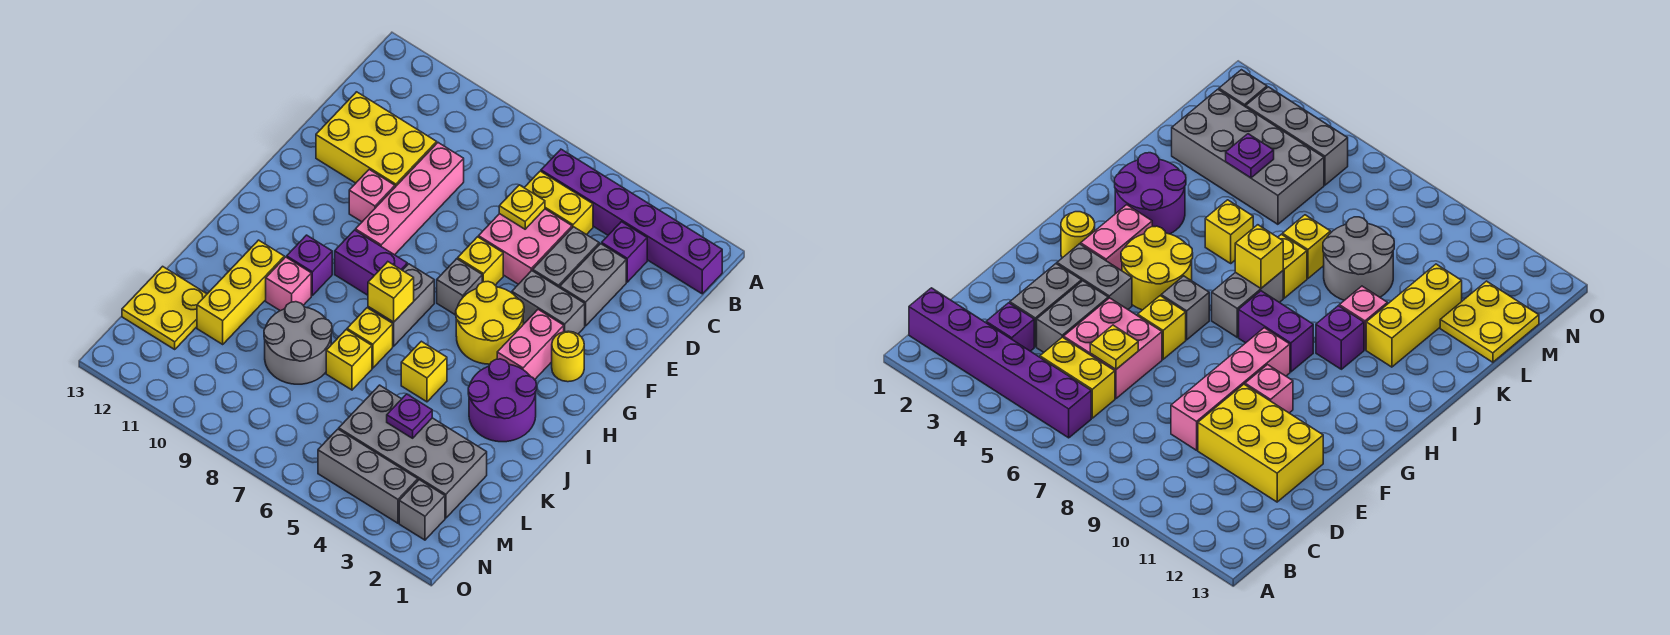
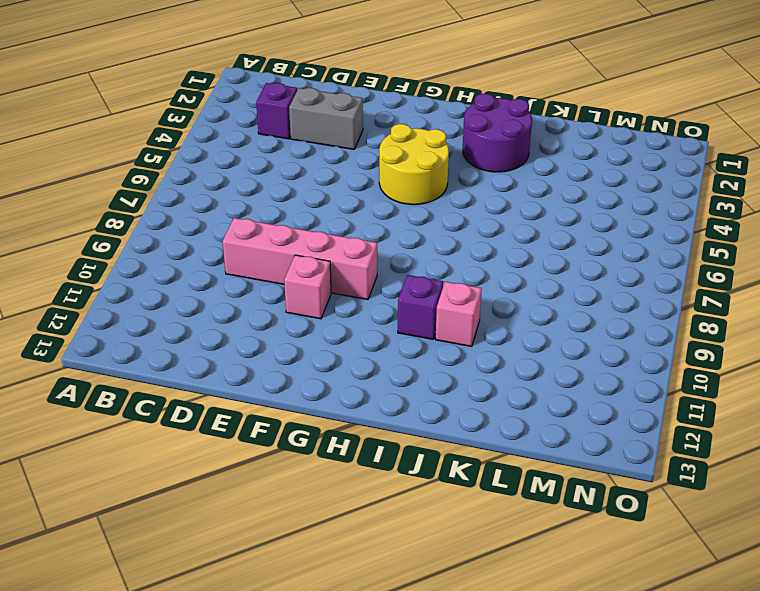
none -> purple 1x6 brick [541,149,722,294]
none -> yellow 1x2 brick [524,171,593,235]
none -> grey 1x2 brick [533,227,599,288]
none -> pink 2x2 brick [479,209,572,284]

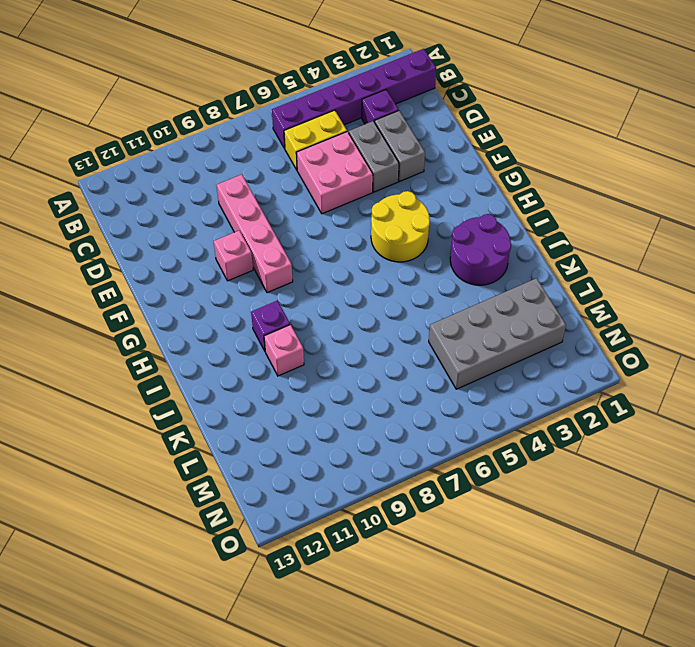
none -> yellow 2x3 brick [316,92,437,187]
none -> grey 1x2 brick [512,271,585,334]
none -> yellow 1x1 brick [458,237,503,285]
none -> yellow 1x1 round brick [552,331,584,382]

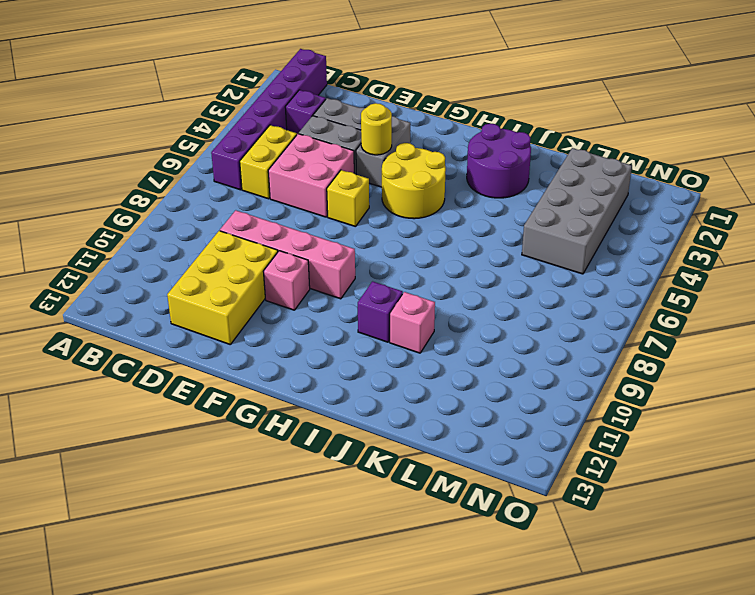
yellow 1x1 round brick [361,103,392,155] -> yellow 1x1 round brick moved to [552,331,584,382]
none -> pink 1x2 brick [497,310,564,380]
none -> grey 1x1 brick [437,259,482,315]
none -> grey 1x2 brick [368,264,434,346]
none -> purple 1x2 brick [335,230,407,295]

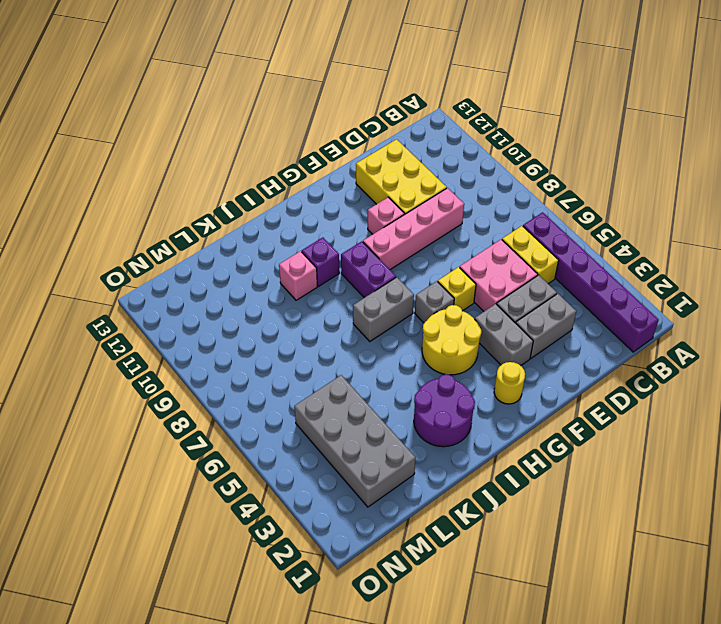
none -> purple 1x1 brick [602,222,647,282]
none -> pink 1x2 brick [497,310,564,380]
none -> yellow 1x1 brick [401,341,447,402]
none -> yellow 1x1 brick [347,308,393,368]

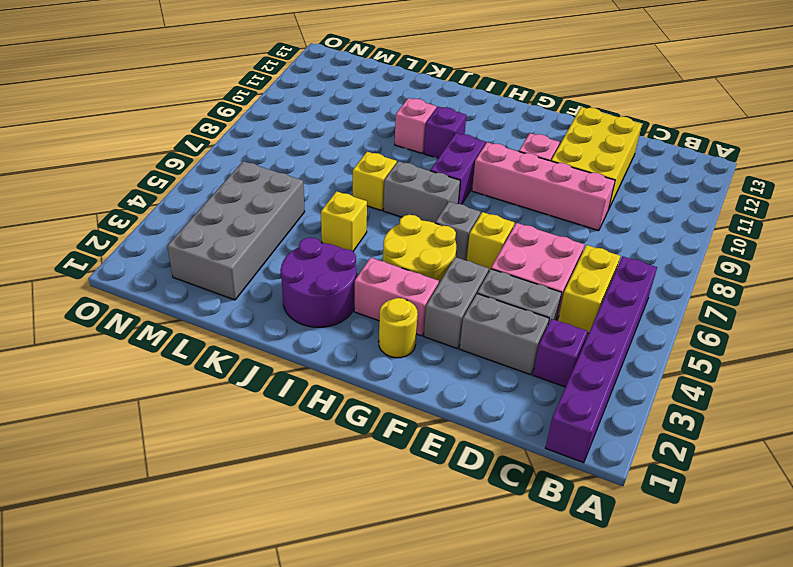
none -> yellow 1x3 brick [197,240,284,344]
none -> yellow 1x1 brick [326,330,372,390]
none -> grey 2x2 round brick [264,302,332,384]
none -> yellow 2x2 plate [122,266,207,349]

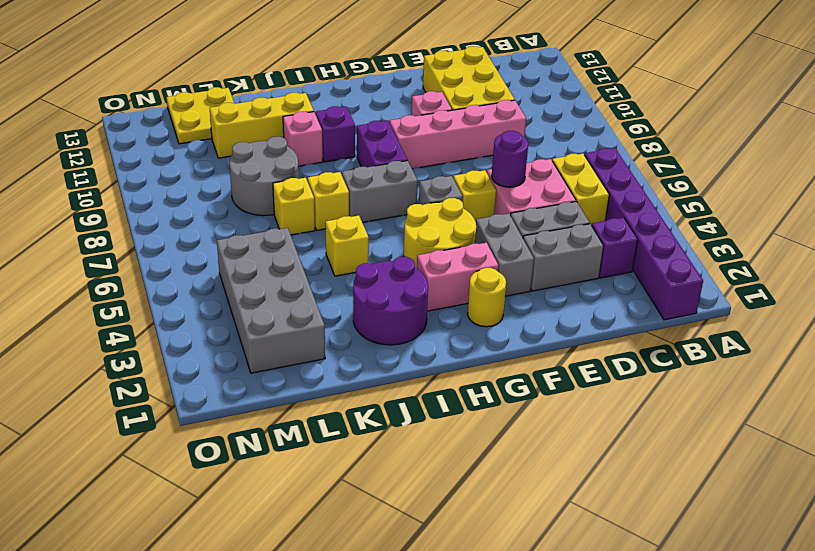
purple 1x1 round brick [492,131,528,187] -> none
none -> grey 1x1 brick [399,480,445,540]
none -> grey 1x3 brick [318,429,418,523]
none -> yellow 1x1 plate [499,185,545,229]
none -> yellow 1x1 brick [368,262,414,322]

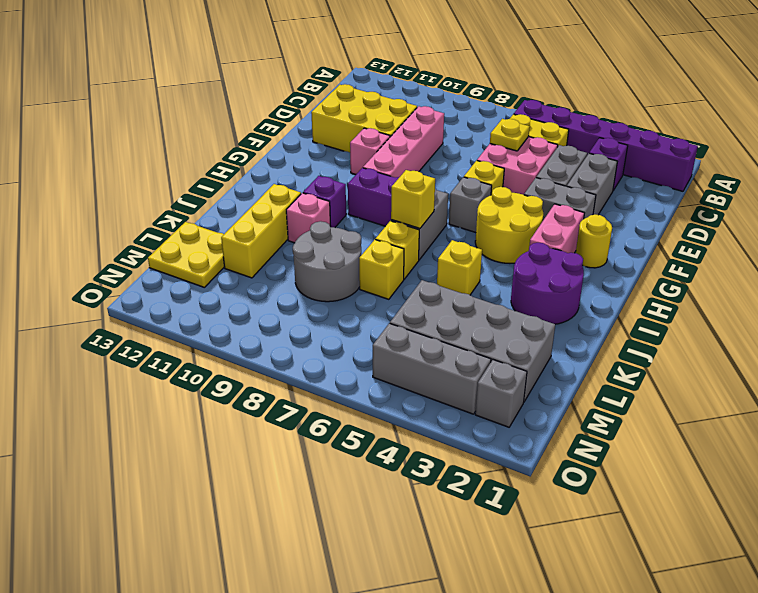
none -> purple 1x1 plate [387,394,432,438]

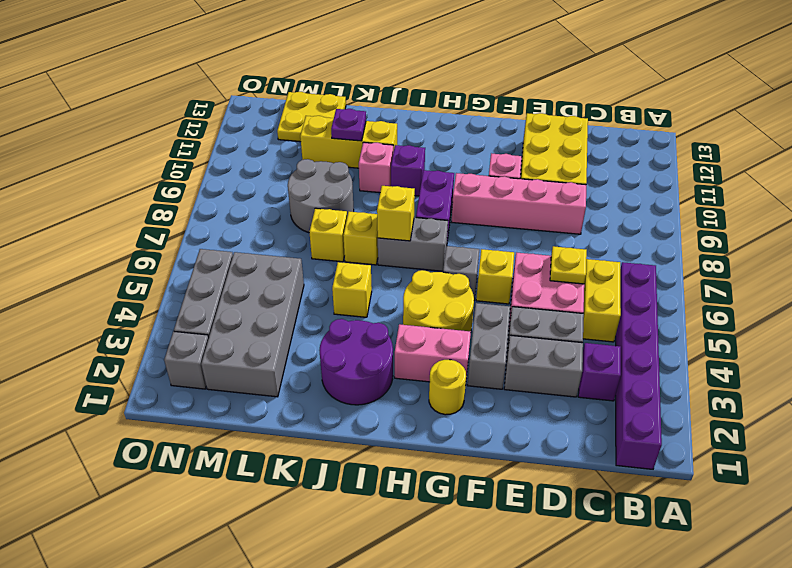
purple 1x1 plate [331,109,366,141] -> purple 1x1 plate moved to [387,394,432,438]

